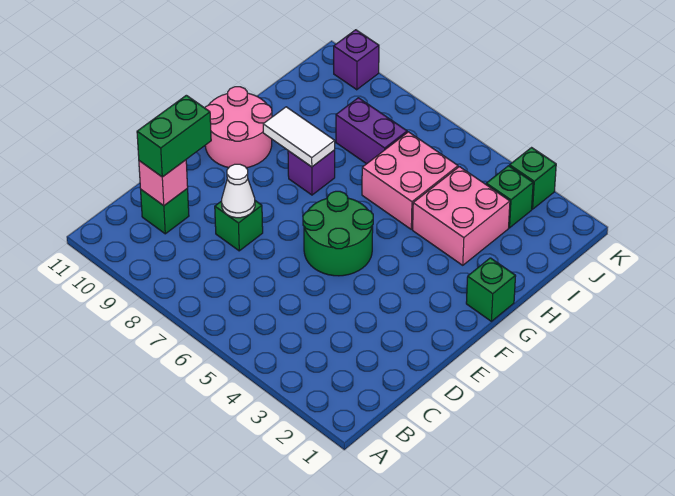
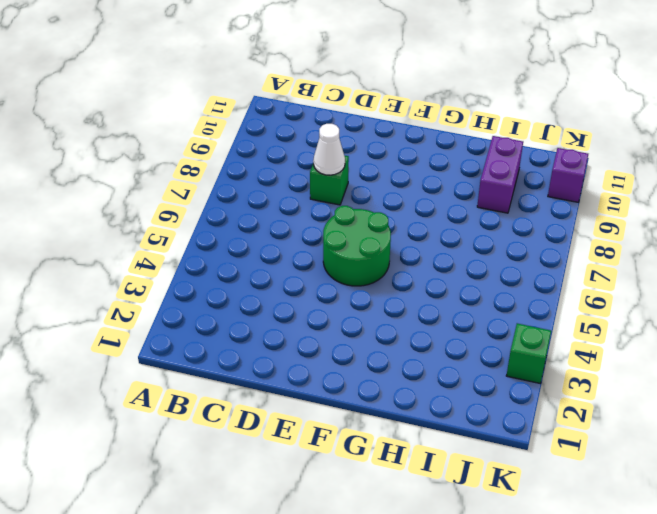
purple 1x2 brick [477,136,523,213] -> purple 1x2 brick moved to [336,98,407,164]
none -> green 1x1 brick [141,188,189,234]
none -> pink 2x2 round brick [205,87,272,168]
none -> green 1x1 brick [466,258,516,321]

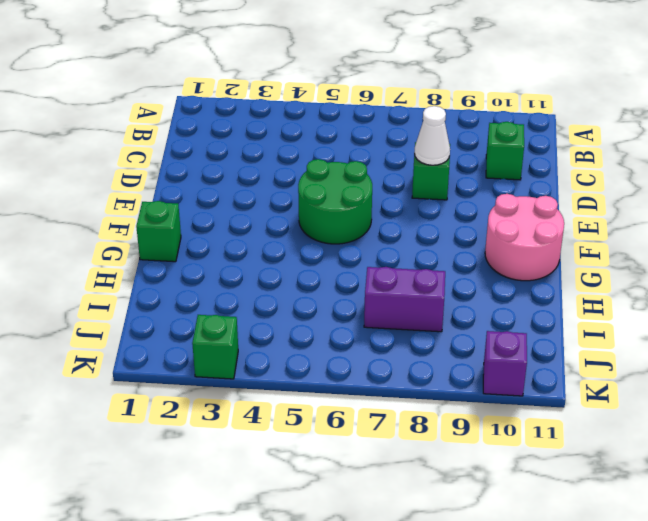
none -> purple 1x1 brick [288,150,335,195]
none -> pink 2x2 brick [413,167,510,265]
none -> pink 2x2 brick [362,132,458,229]

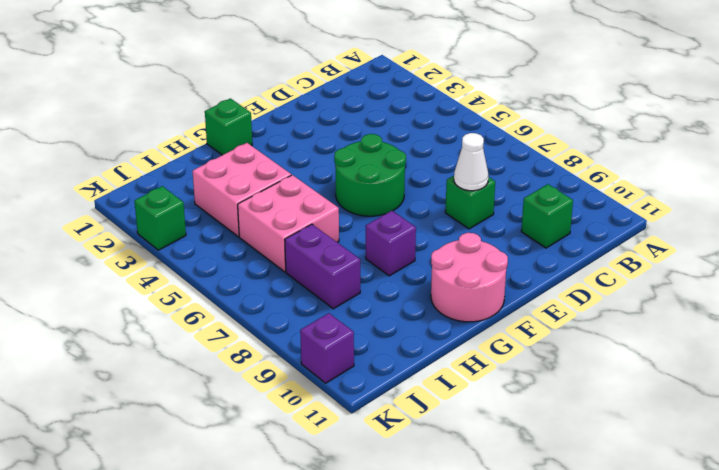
none -> green 1x1 brick [486,166,533,228]
none -> pink 1x1 brick [139,160,188,206]
none -> white 1x2 tile [263,107,335,167]

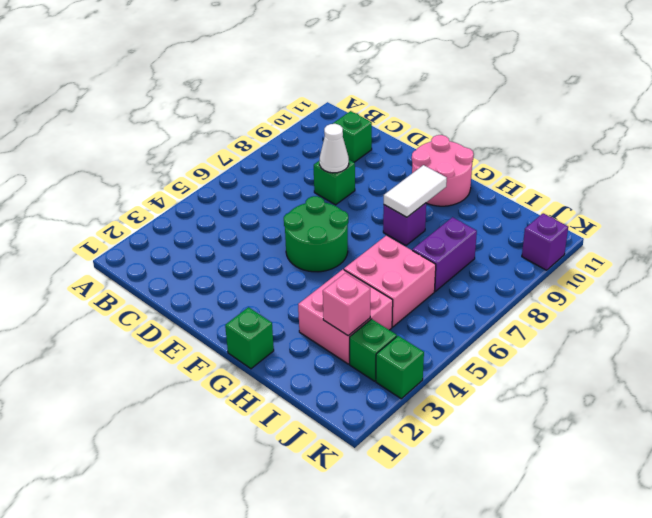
pink 1x1 brick [323,273,370,336] -> pink 1x1 brick moved to [139,160,188,206]
none -> green 1x2 brick [137,95,211,177]

